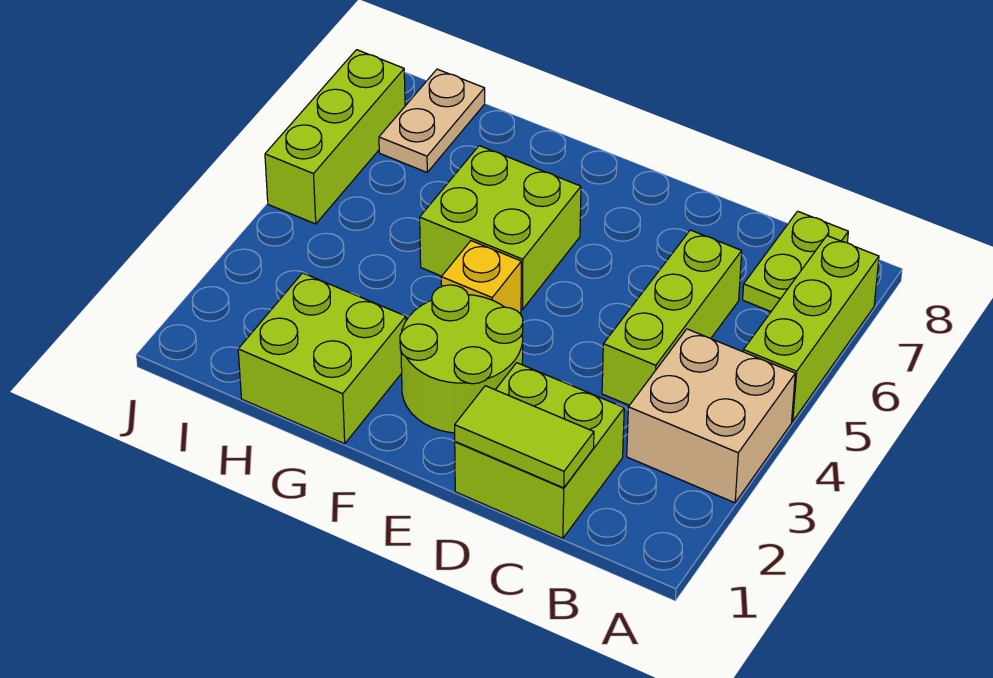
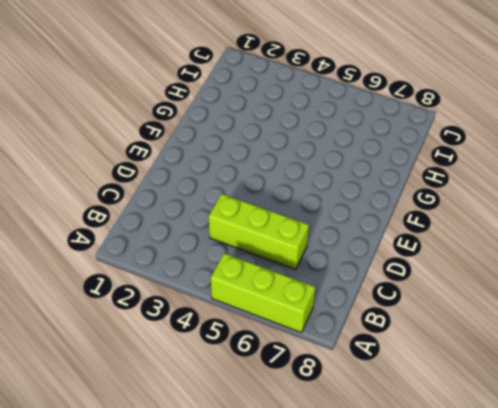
none -> tan 2x2 brick [627,329,795,503]
none -> lime 1x2 plate [743,211,848,311]
none -> lime 2x2 brick [455,363,624,538]

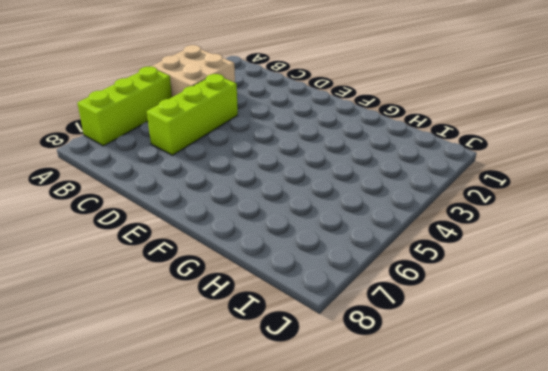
none -> lime 1x2 plate [743,211,848,311]
none -> lime 2x2 brick [455,363,624,538]
none -> lime 2x2 round brick [400,285,523,433]

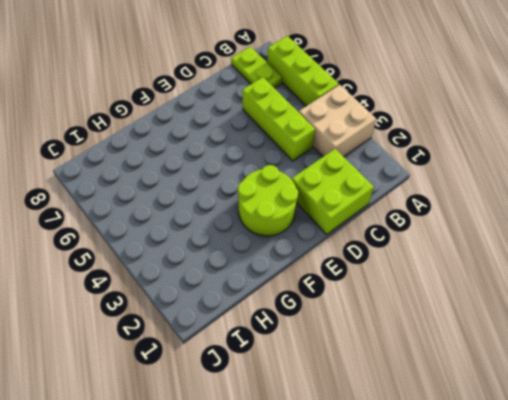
none -> yellow 1x1 brick [441,241,521,313]
none -> lime 2x2 brick [420,146,581,310]
none -> lime 2x2 brick [238,273,406,444]

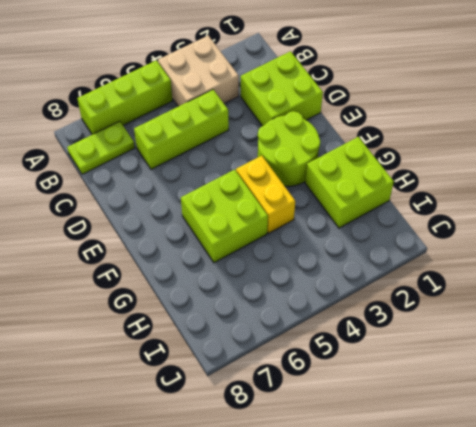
yellow 1x2 brick [236,156,295,233] -> yellow 1x1 brick [441,241,521,313]
none -> tan 1x2 plate [379,69,485,172]
none -> lime 1x3 brick [265,50,405,224]
none -> lime 1x2 tile [455,386,594,488]

